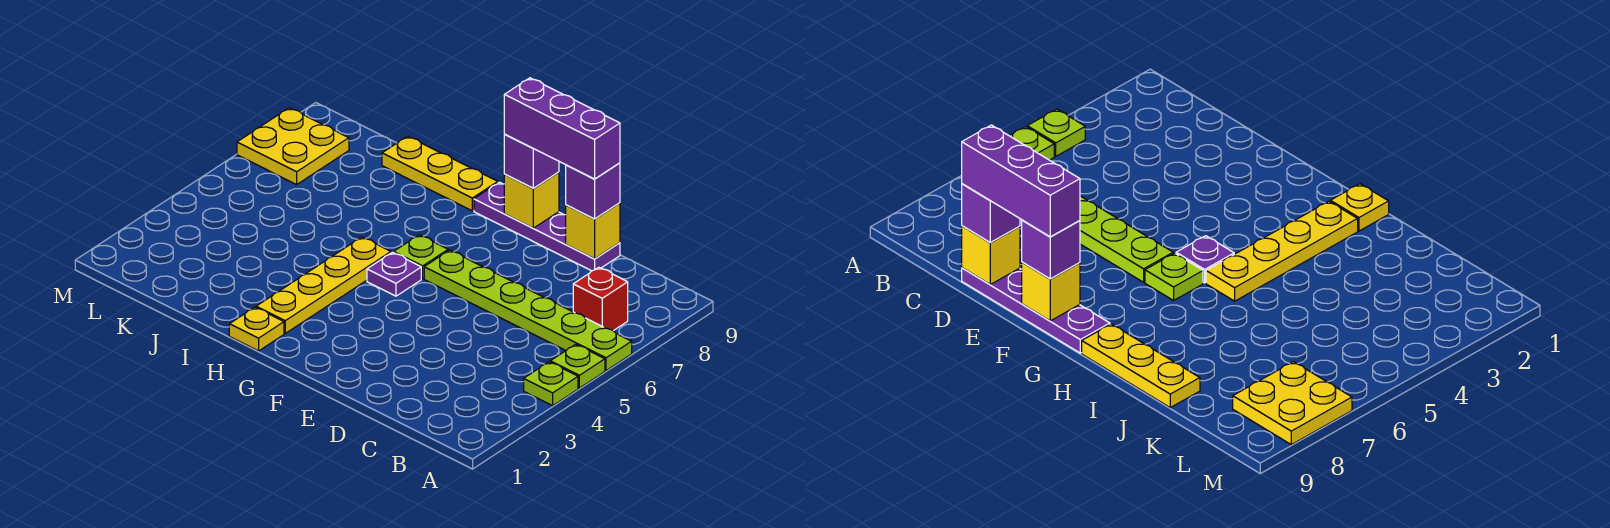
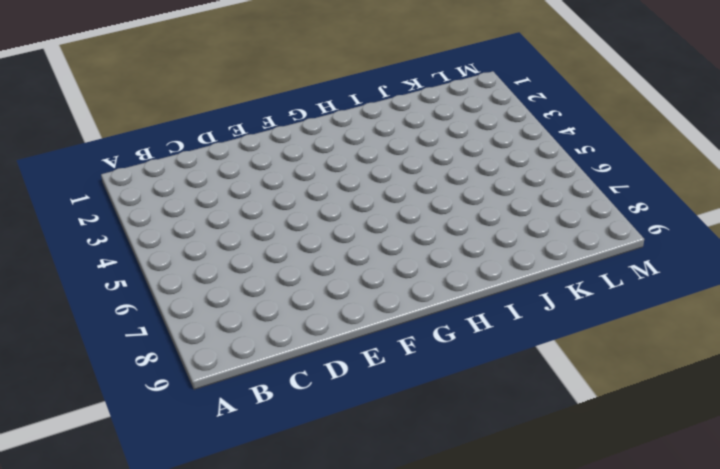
none -> lime 1x1 plate [524,362,578,406]
none -> lime 1x1 plate [550,344,605,388]
none -> lime 1x6 plate [424,250,632,371]

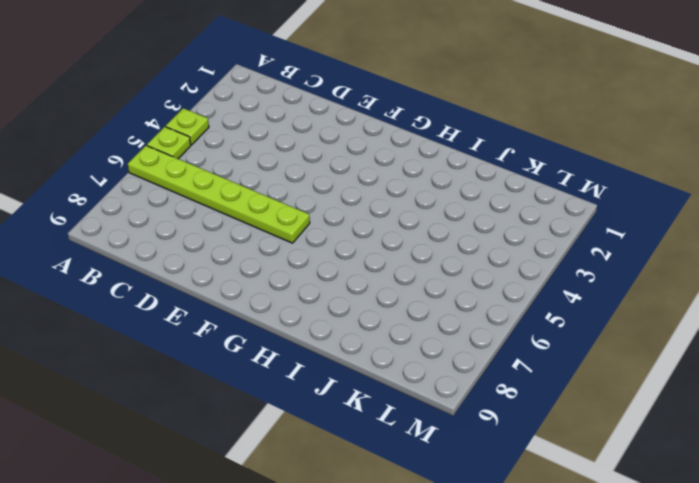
none -> red 1x1 brick [573,267,628,331]
none -> purple 1x4 plate [474,182,620,271]
none -> purple 1x1 plate [367,252,421,296]

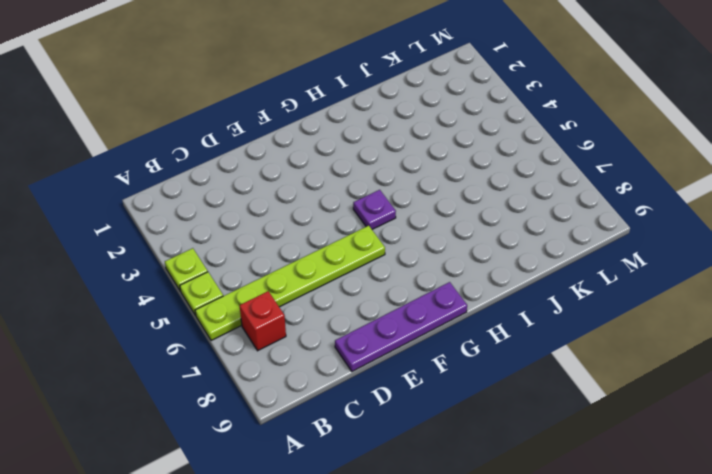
none -> lime 1x1 plate [394,235,448,279]
none -> yellow 1x1 plate [229,307,284,351]
none -> yellow 1x4 plate [256,237,391,333]

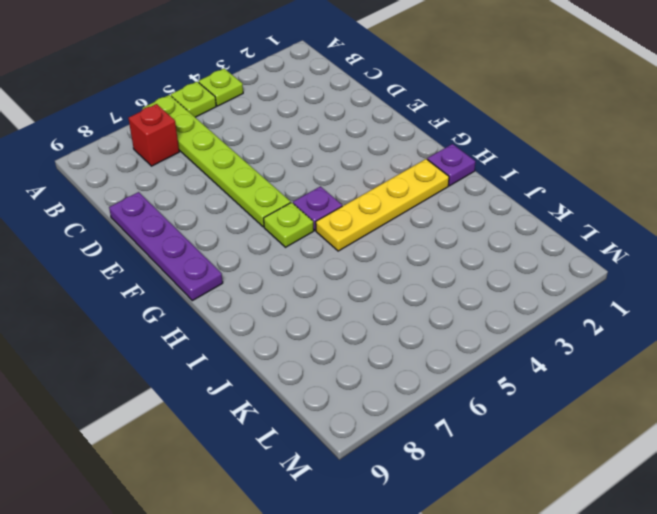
purple 1x1 plate [427,144,475,186] -> yellow 1x1 plate [229,307,284,351]
none -> yellow 1x3 plate [382,136,498,211]
none -> yellow 2x2 plate [237,108,349,185]
none -> yellow 1x1 brick [566,203,620,259]

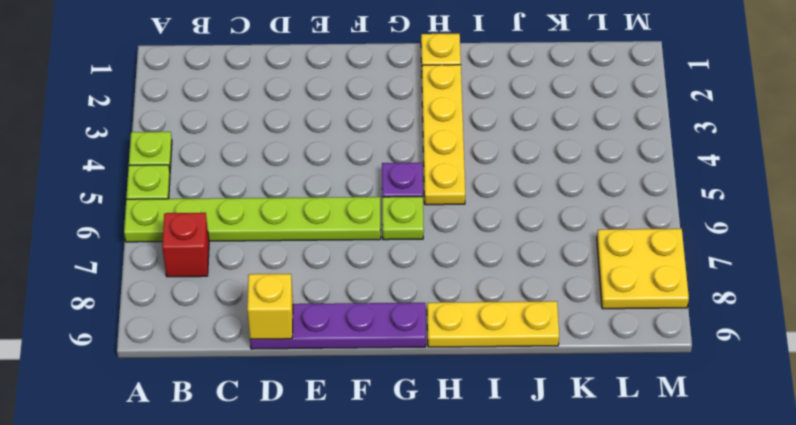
none -> yellow 1x1 brick [504,172,559,228]
none -> purple 1x1 brick [566,163,620,219]
none -> purple 1x1 brick [504,134,559,188]

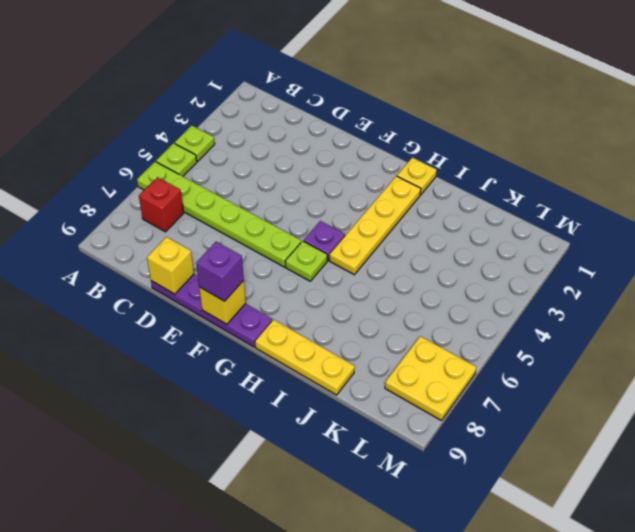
none -> purple 1x1 brick [566,163,620,219]
none -> purple 1x3 brick [504,78,620,179]

